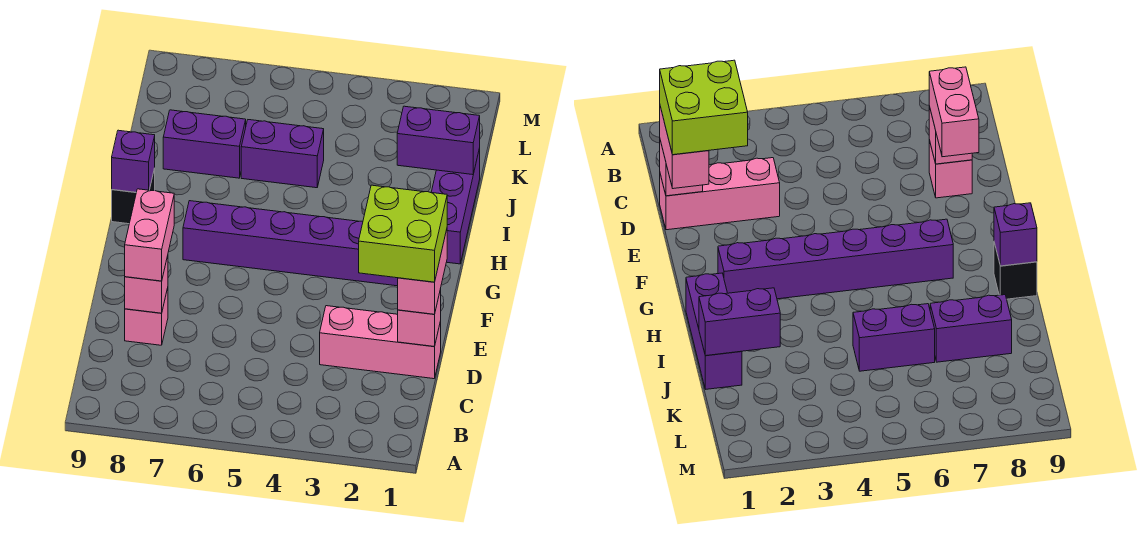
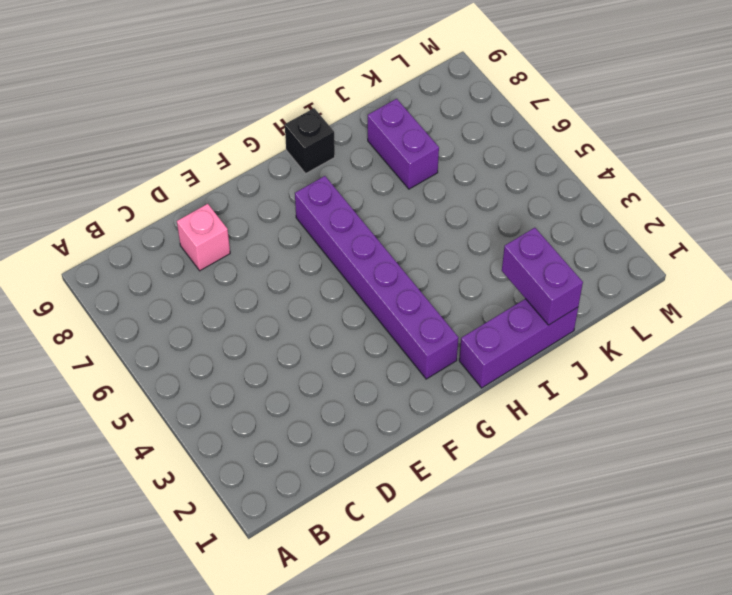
none -> pink 1x3 brick [320,306,441,379]
none -> purple 1x2 brick [241,120,324,188]
none -> pink 1x1 brick [398,289,441,347]

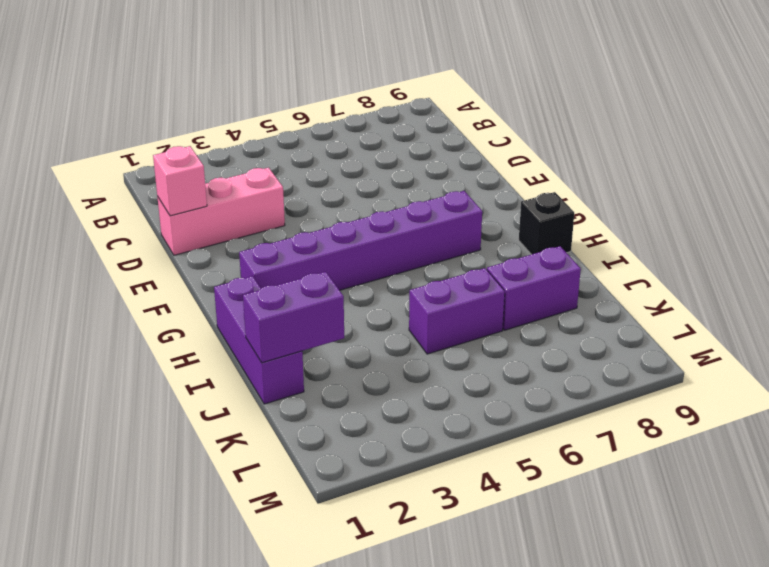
none -> pink 1x1 brick [125,288,168,345]
none -> pink 1x1 brick [125,256,168,313]
none -> purple 1x1 brick [112,130,155,192]

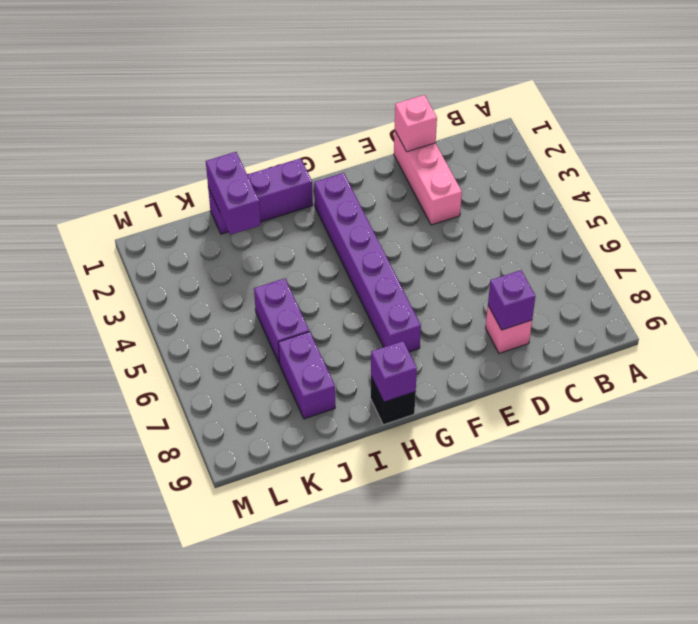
purple 1x1 brick [488,270,535,330] -> pink 1x1 brick [125,256,168,313]
none -> pink 1x2 brick [398,230,447,314]
none -> pink 1x2 brick [125,189,174,281]
none -> lime 2x2 brick [359,185,447,282]

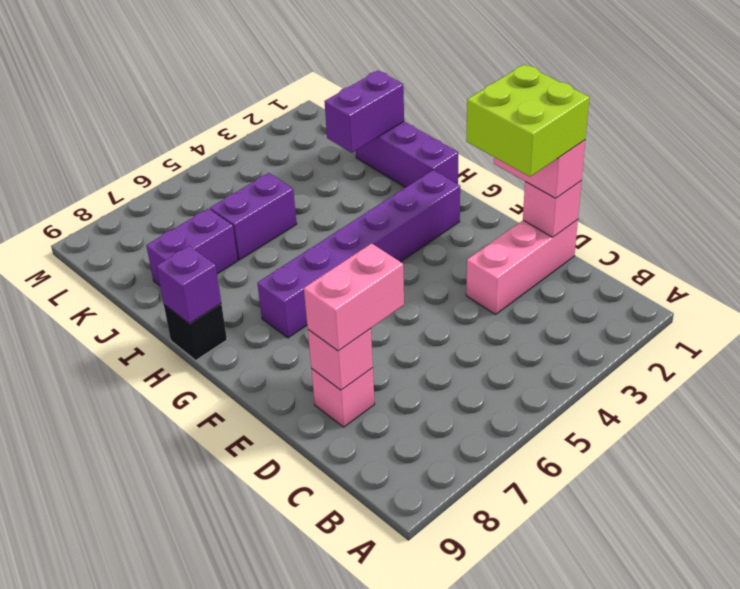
pink 1x2 brick [304,243,404,351] -> pink 1x2 brick turned to [125,189,174,281]

